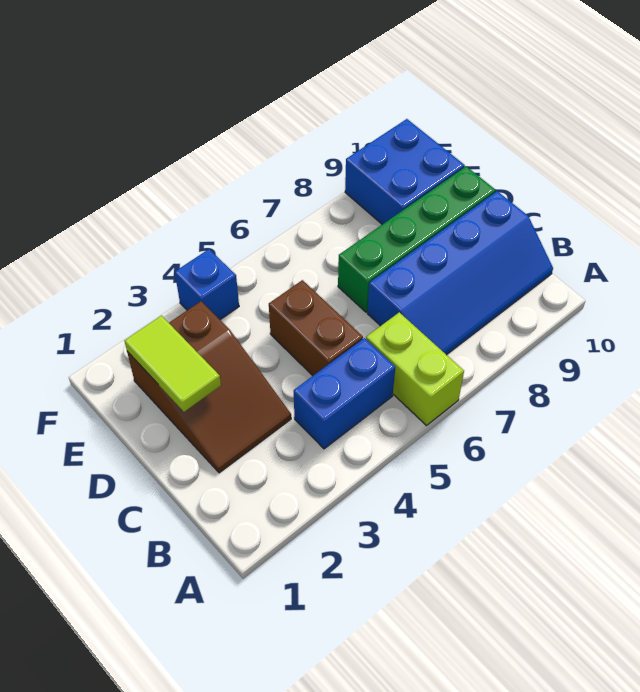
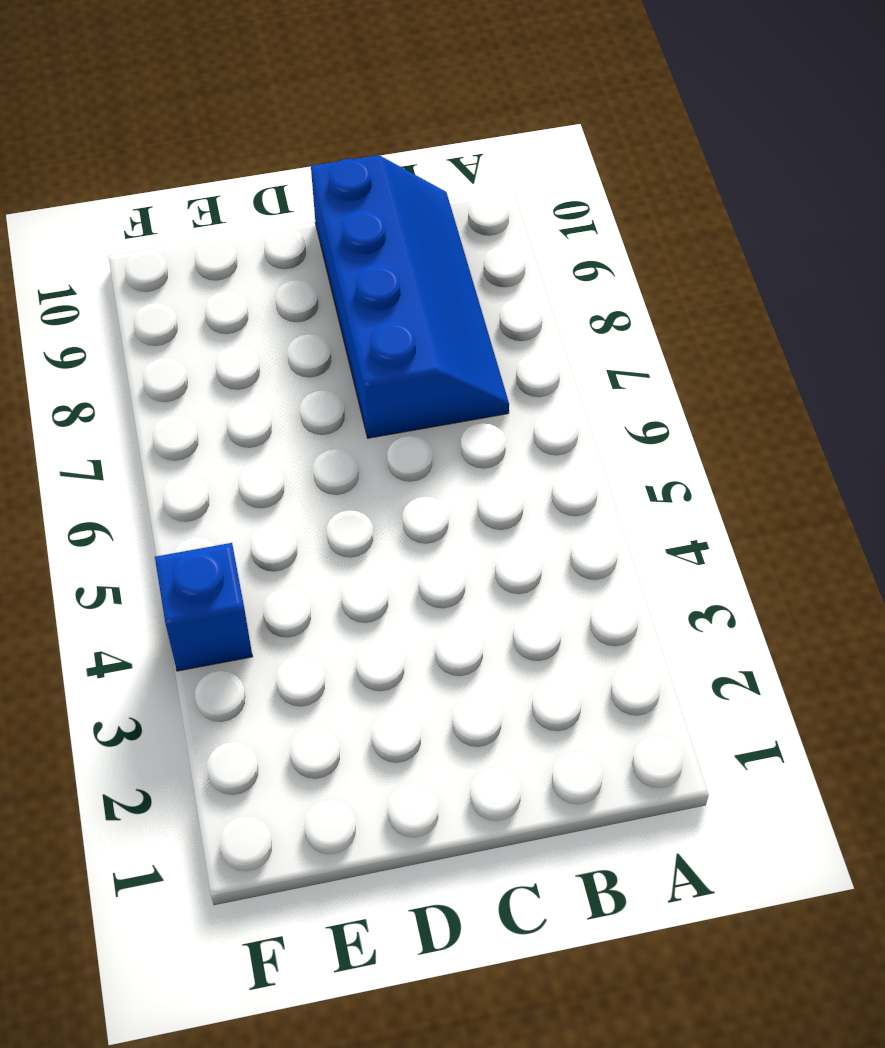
none -> lime 1x2 brick [366,312,464,426]
none -> blue 1x2 brick [294,338,395,449]

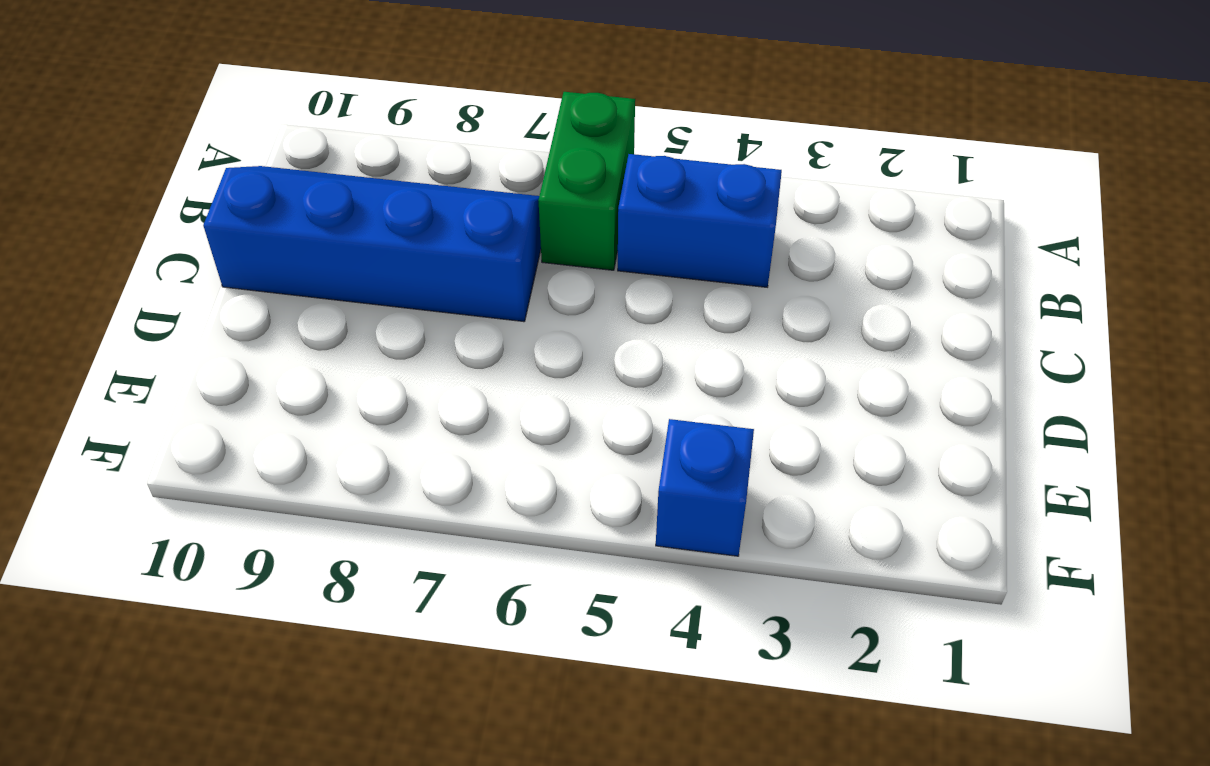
green 1x2 brick [538,92,635,270] -> lime 1x2 brick [366,312,464,426]
none -> brown 2x3 slope [127,301,291,473]
none -> brown 1x2 brick [269,280,363,376]

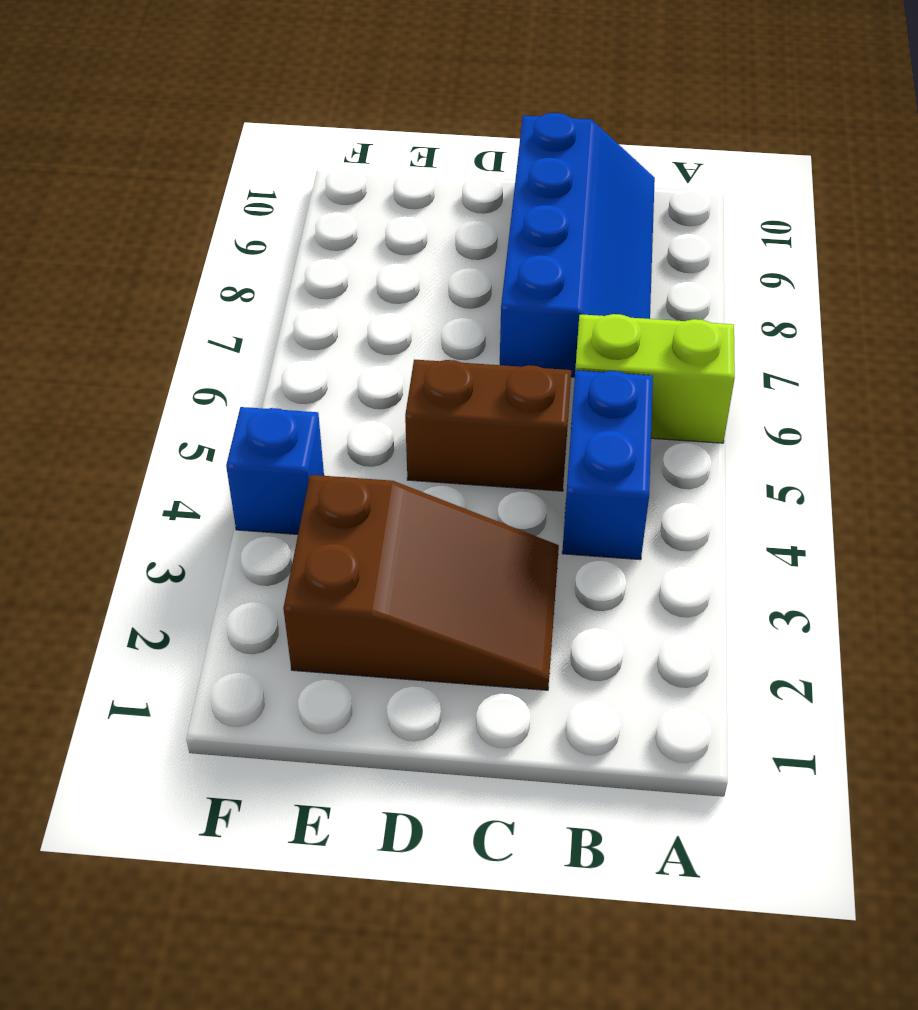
none -> green 1x4 brick [338,166,496,312]
none -> blue 2x2 brick [345,119,465,224]

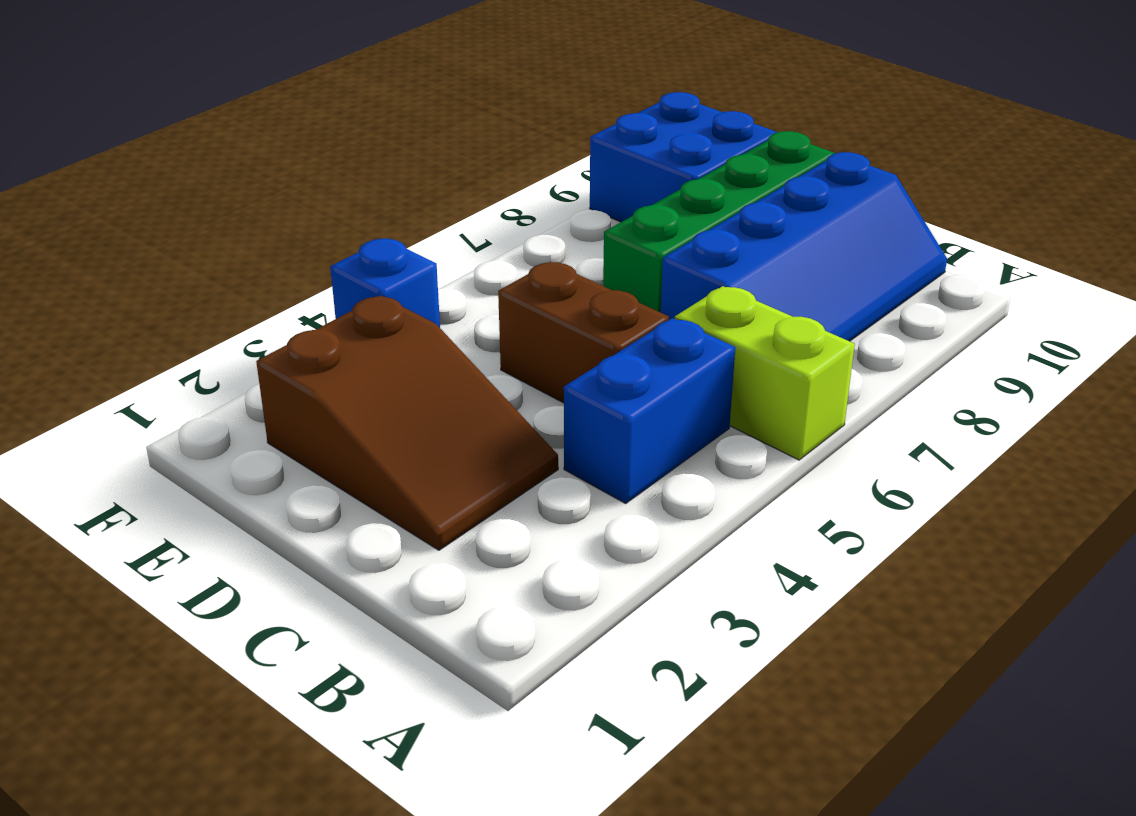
none -> lime 1x2 tile [124,316,221,412]

